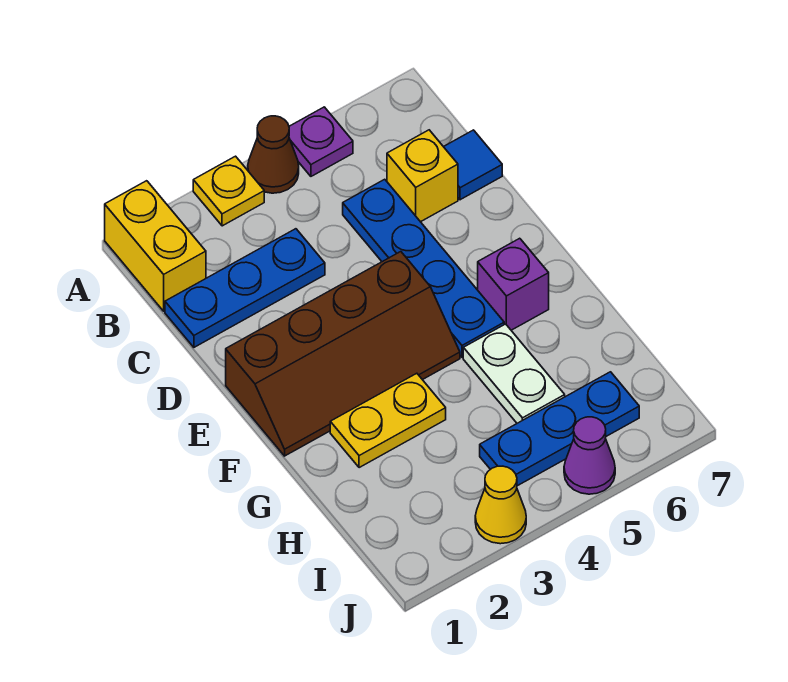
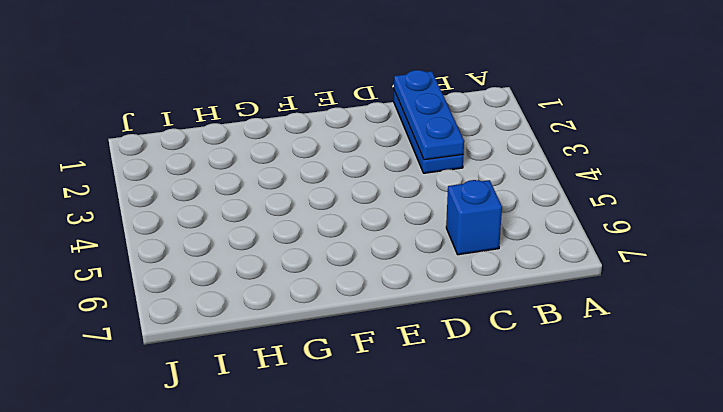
blue 1x3 plate [394,70,464,160] -> blue 1x3 plate moved to [480,372,639,486]
blue 1x1 brick [446,180,502,255] -> yellow 1x1 brick [387,130,458,222]
none -> yellow 1x2 brick [105,181,206,311]
none -> yellow 1x1 plate [193,156,264,226]
none -> brown 1x1 cone [248,116,299,193]

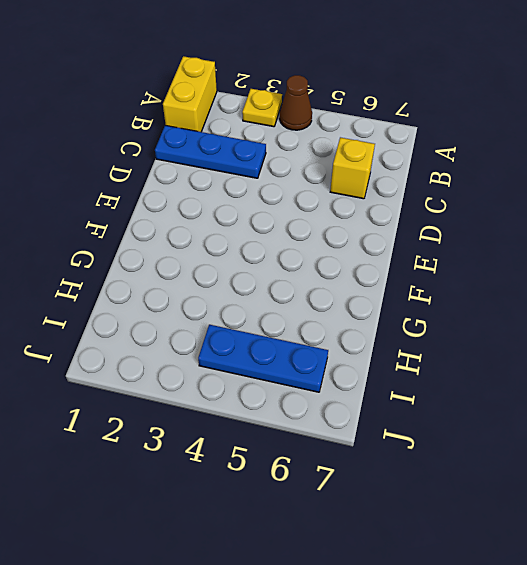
none -> purple 1x1 plate [289,107,353,176]
none -> blue 1x4 plate [343,179,504,357]
none -> blue 1x1 tile [444,130,502,200]

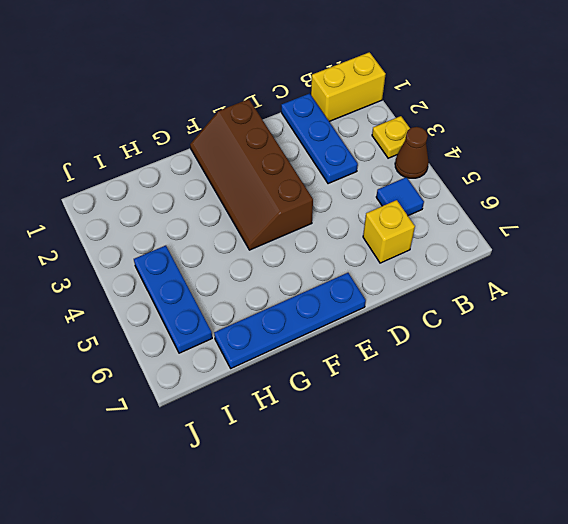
blue 1x1 tile [376,177,424,216] -> blue 1x1 tile moved to [444,130,502,200]
blue 1x4 plate [214,273,366,368] -> blue 1x4 plate moved to [343,179,504,357]
none -> purple 1x1 plate [289,107,353,176]
none -> purple 1x1 brick [478,238,549,330]
none -> yellow 1x2 plate [330,373,446,468]

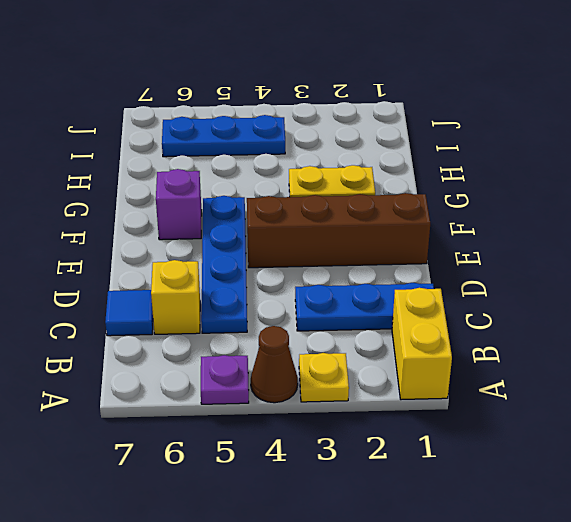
none -> white 1x2 plate [463,324,565,423]
none -> yellow 1x1 cone [475,466,526,544]
none -> purple 1x1 cone [564,417,615,494]

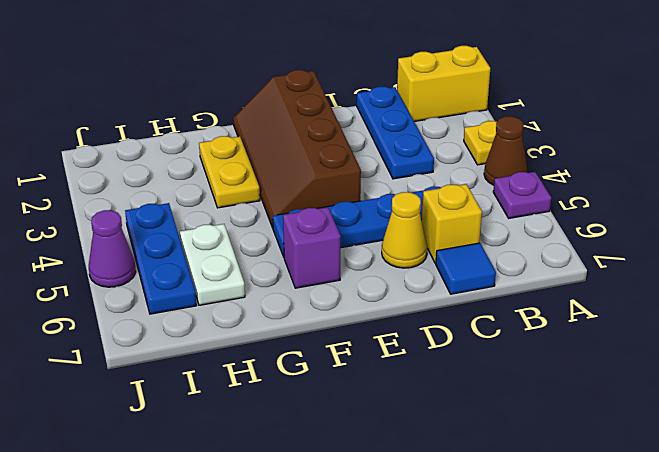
yellow 1x1 cone [382,192,427,268] -> yellow 1x1 cone moved to [475,466,526,544]
white 1x2 plate [180,224,245,305] -> white 1x2 plate turned to [463,324,565,423]

